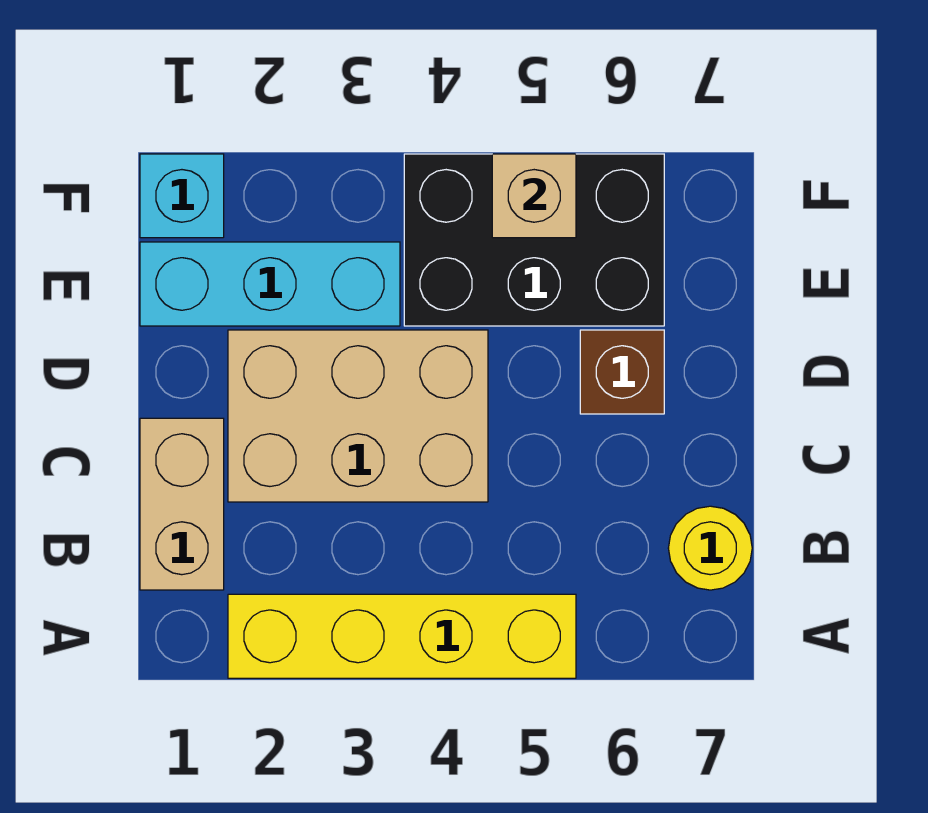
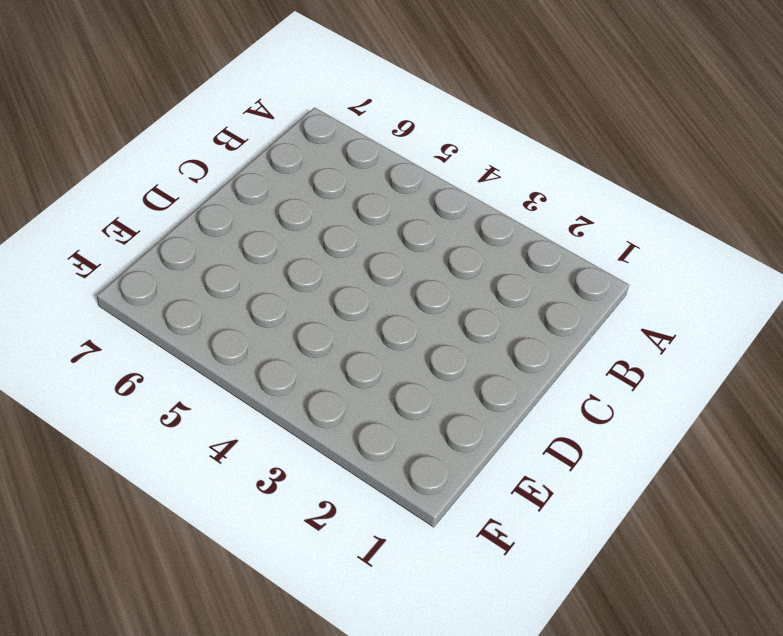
none -> yellow 1x4 brick [228,594,576,678]
none -> tan 1x2 brick [140,418,224,590]

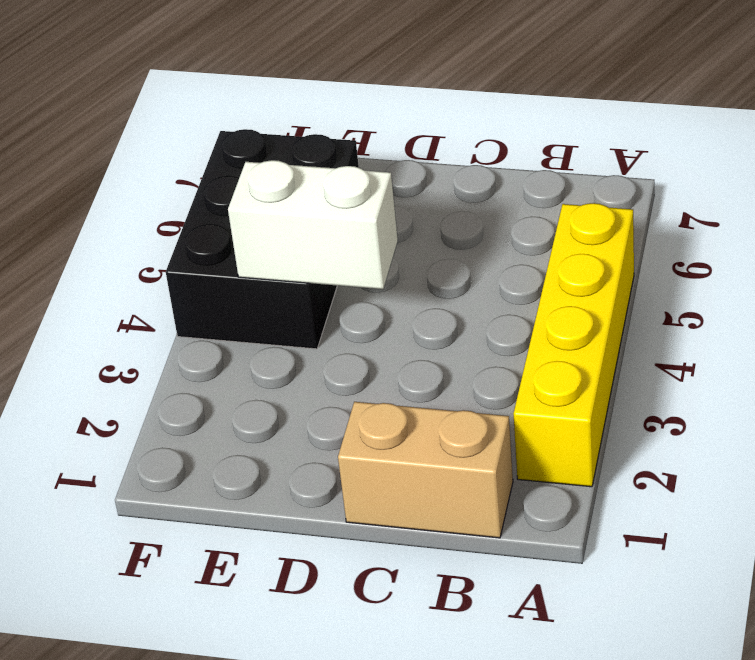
white 1x2 brick [228,160,398,289] -> none
none -> yellow 1x1 round brick [668,506,752,590]
none -> tan 2x3 brick [228,330,488,502]

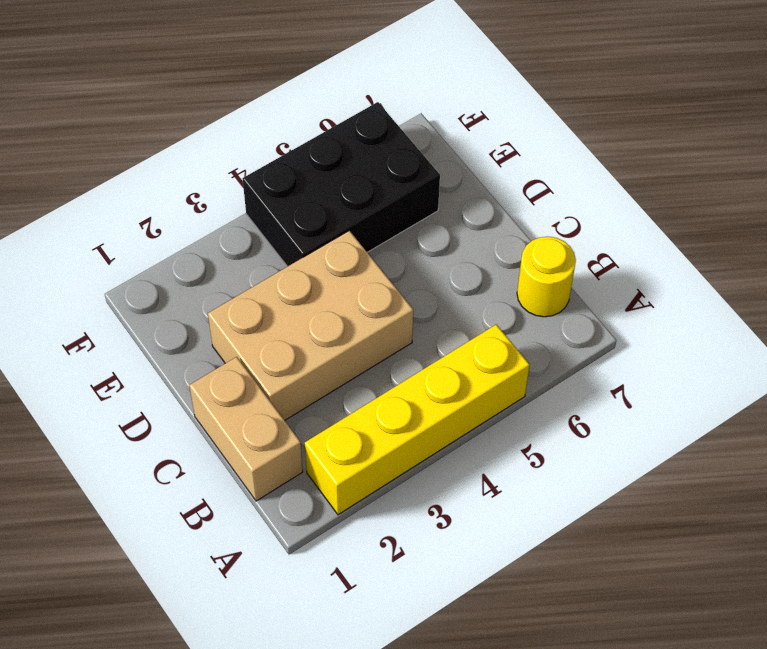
none -> brown 1x1 brick [580,330,664,414]
none -> cyan 1x3 brick [140,242,400,326]

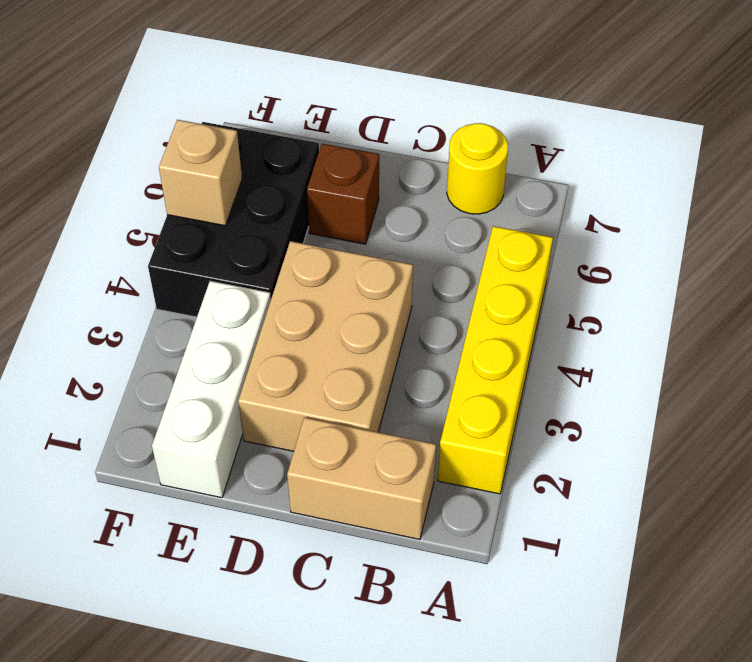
white 1x3 brick [152,281,271,498] -> cyan 1x3 brick [140,242,400,326]
none -> cyan 1x1 brick [140,154,224,238]

